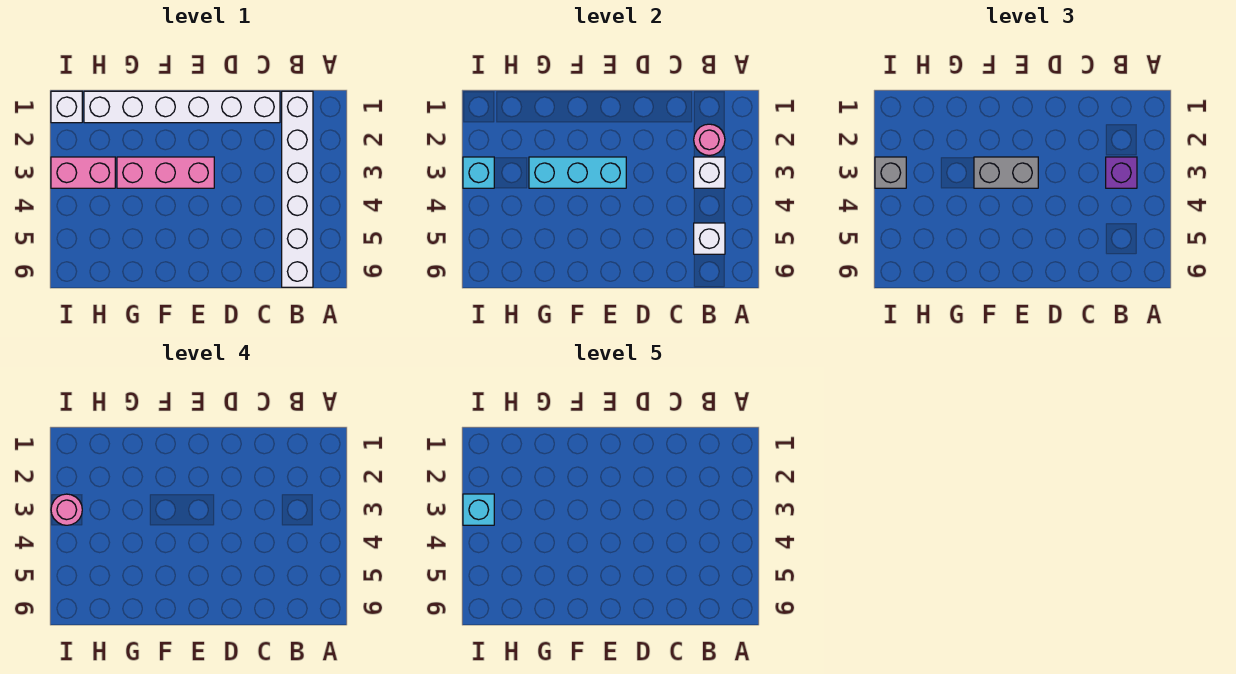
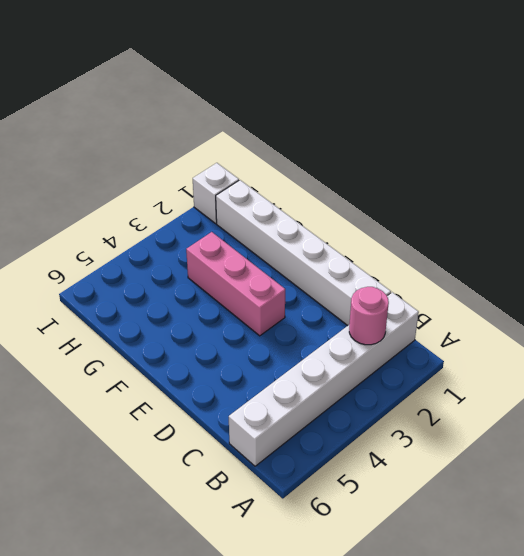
none -> pink 1x2 brick [51,157,115,188]
none -> white 1x1 brick [694,157,725,188]
none -> white 1x1 brick [694,223,725,254]

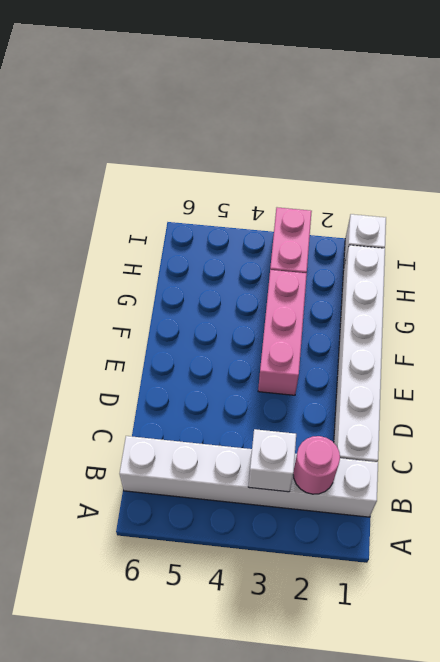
none -> white 1x1 brick [694,223,725,254]
none -> cyan 1x3 brick [529,157,626,188]
none -> cyan 1x1 brick [463,157,494,188]

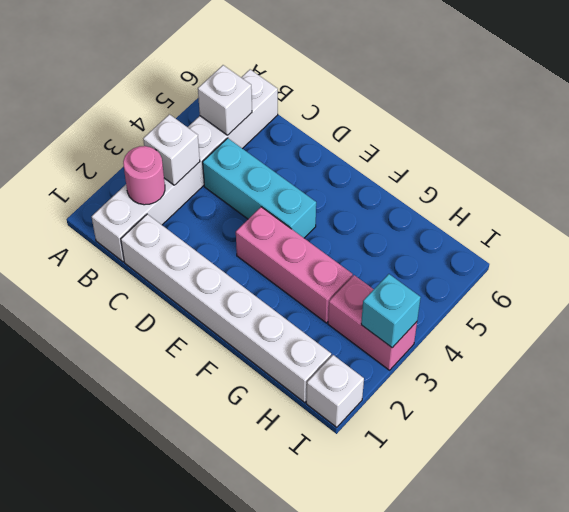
cyan 1x3 brick [203,138,316,238] -> cyan 1x3 brick moved to [529,157,626,188]
none -> purple 1x1 brick [1106,157,1137,188]
none -> grey 1x2 brick [974,157,1038,188]
none -> grey 1x1 brick [875,157,906,188]

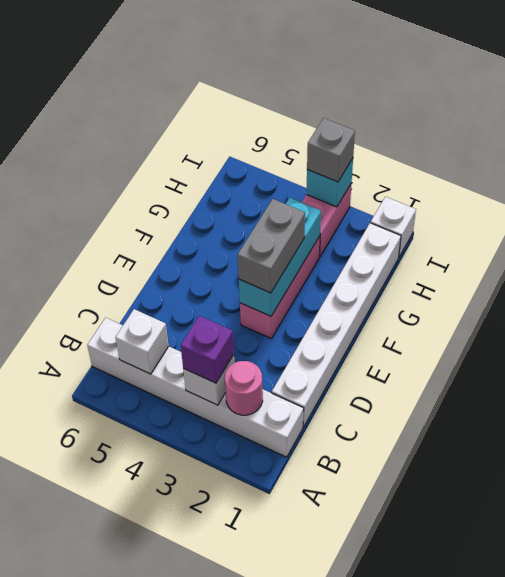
none -> pink 1x1 round brick [51,494,82,525]
none -> cyan 1x1 brick [463,494,494,525]

